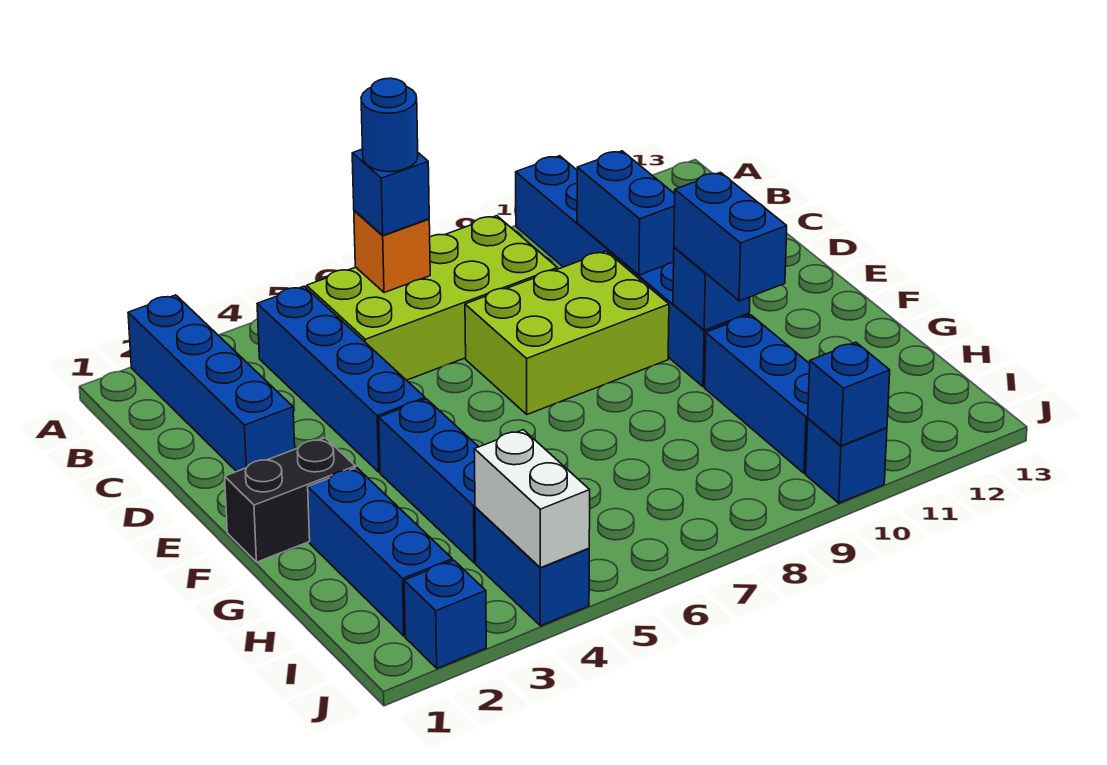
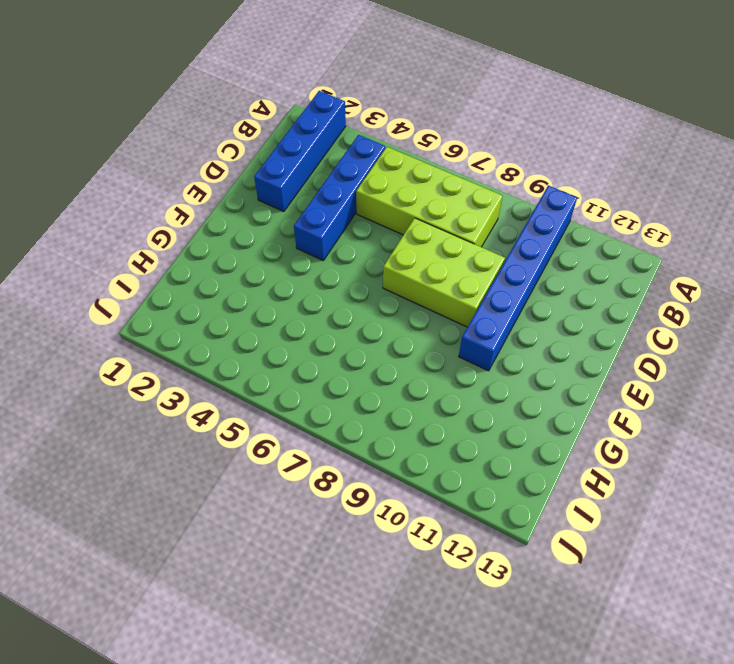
none -> black 1x2 brick [225,438,355,562]
none -> blue 1x3 brick [379,399,478,563]
none -> blue 1x3 brick [308,468,452,636]

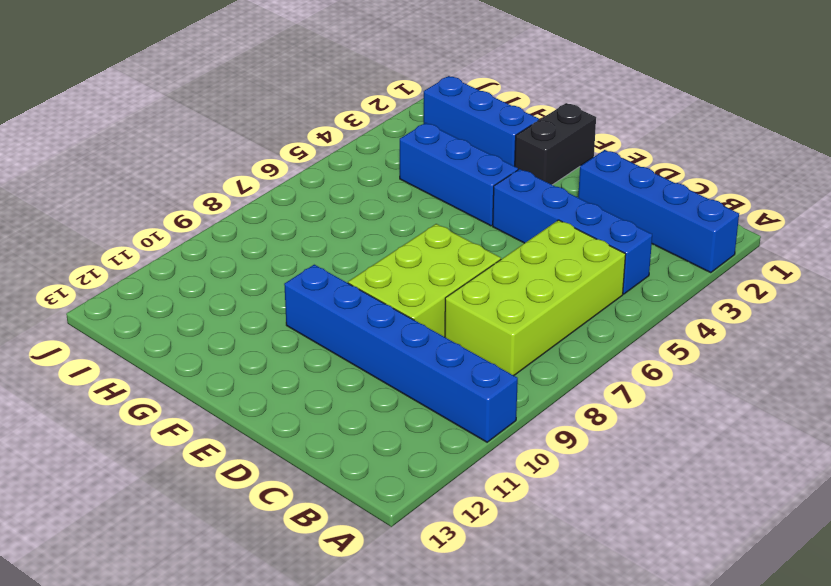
none -> blue 1x3 brick [705,315,810,473]
none -> blue 1x2 brick [475,507,589,626]
none -> blue 1x1 brick [404,560,486,668]

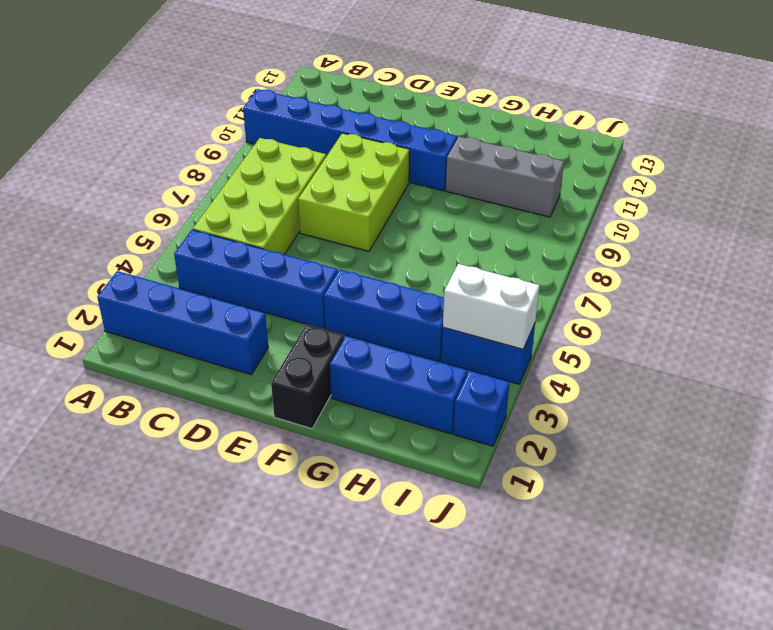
grey 1x3 brick [446,137,564,217] -> blue 1x3 brick [705,315,810,473]
none -> blue 1x1 brick [806,419,887,503]
none -> orange 1x1 brick [354,211,430,293]
none -> blue 1x2 brick [577,151,675,275]

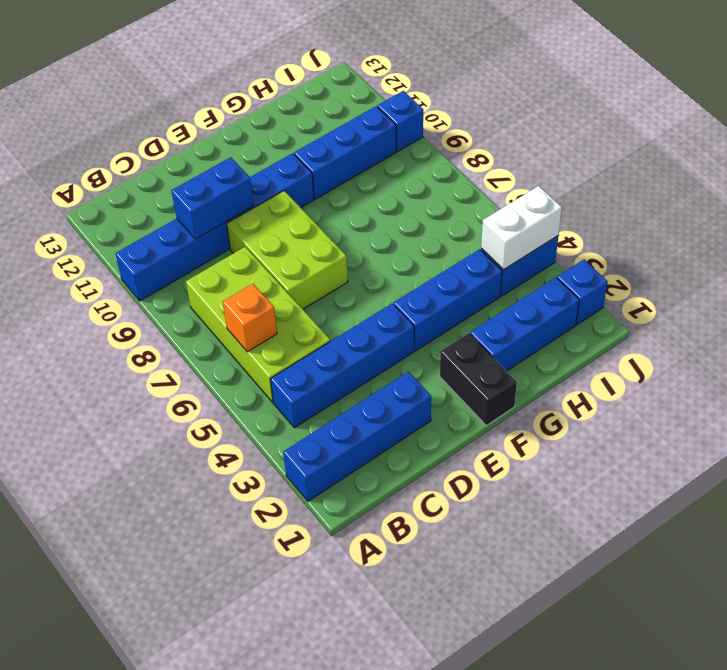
none -> blue 1x1 brick [673,247,750,330]
none -> blue 1x1 brick [808,342,890,446]
none -> blue 1x1 brick [352,149,429,235]

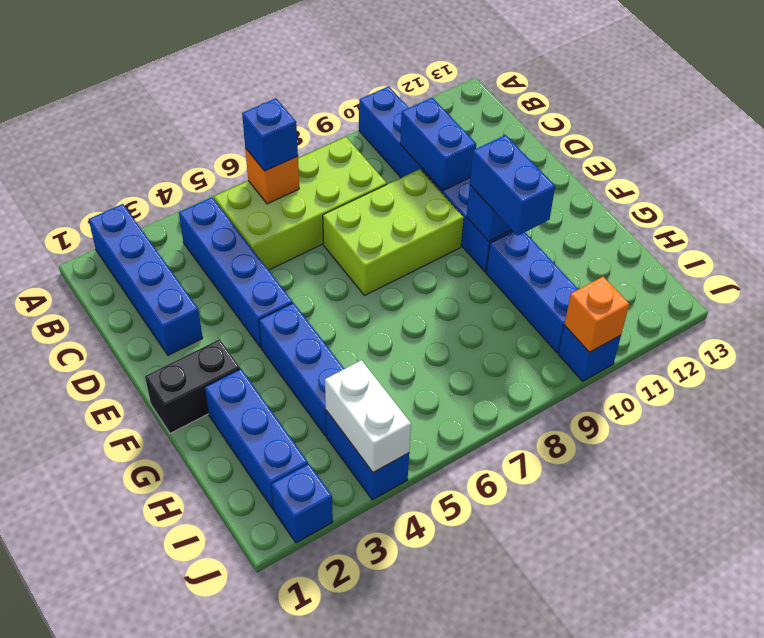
orange 1x1 brick [564,277,629,352] -> blue 1x1 brick [808,342,890,446]
none -> blue 1x1 round brick [361,78,418,172]

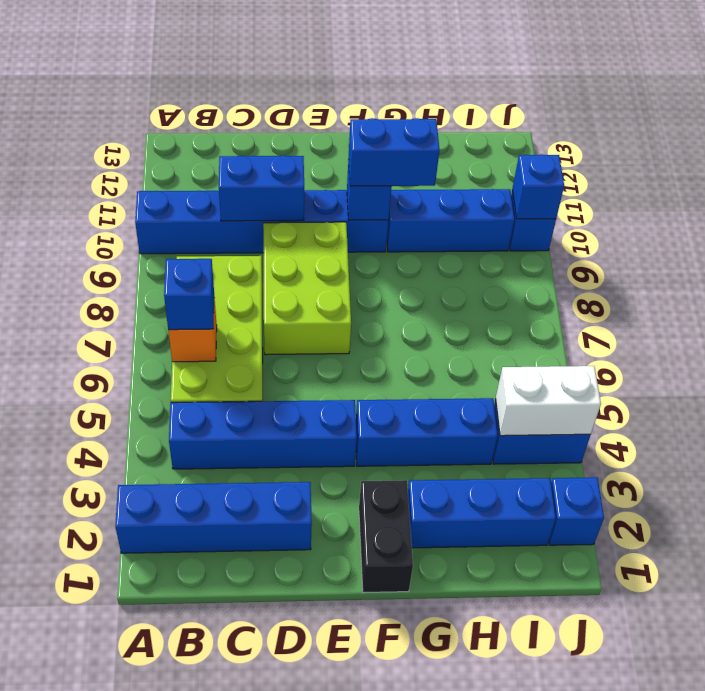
none -> blue 1x1 round brick [361,78,418,172]

